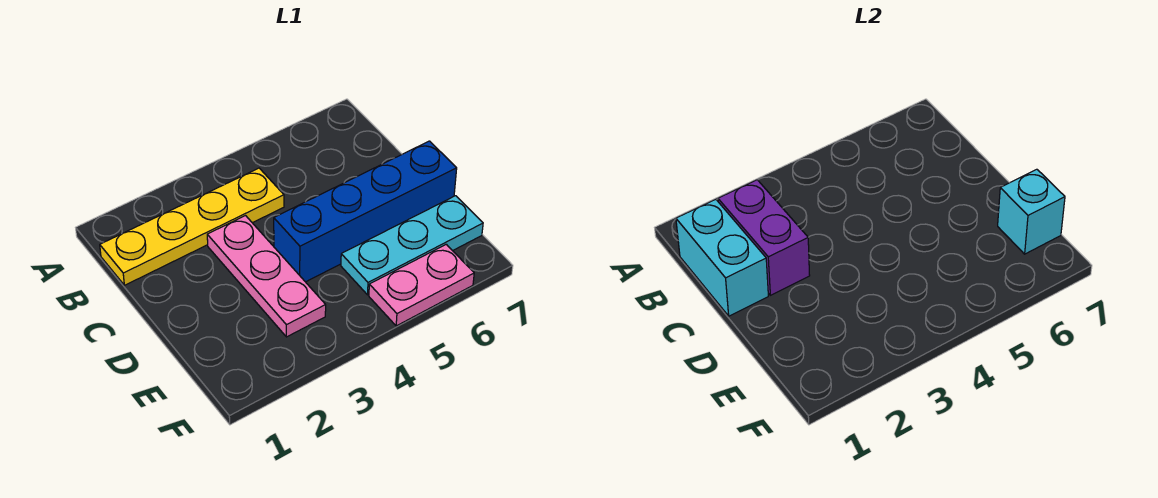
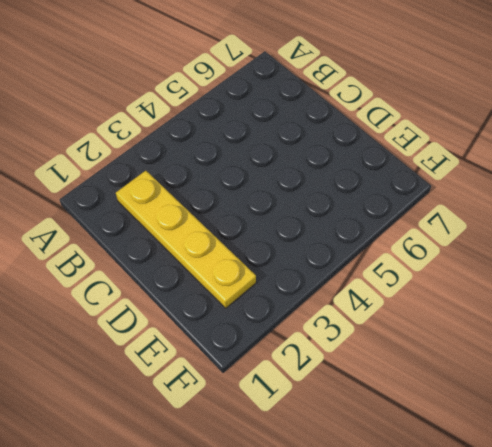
yellow 1x4 plate [116,171,256,308] -> yellow 1x4 plate turned to [100,168,284,285]
none -> pink 1x3 plate [207,216,326,337]
none -> blue 1x4 brick [274,141,457,282]

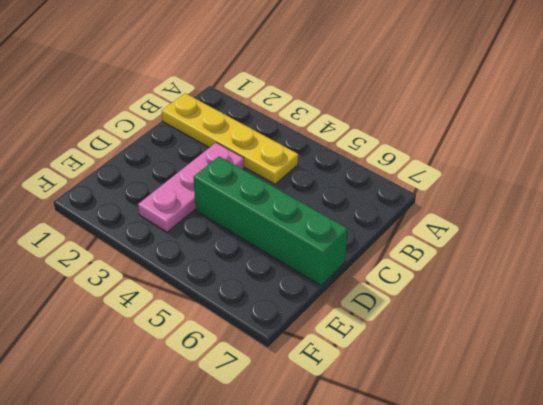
green 1x4 brick [193,156,347,286] -> blue 1x4 brick [274,141,457,282]
none -> cyan 1x3 plate [341,196,483,295]
none -> pink 1x2 plate [369,244,474,326]

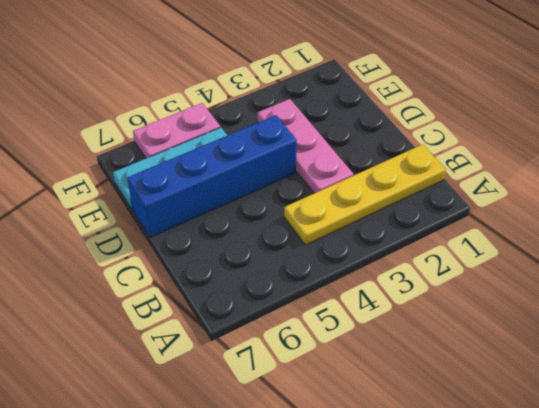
none -> cyan 1x2 brick [676,199,768,316]
none -> purple 1x2 brick [718,180,810,295]

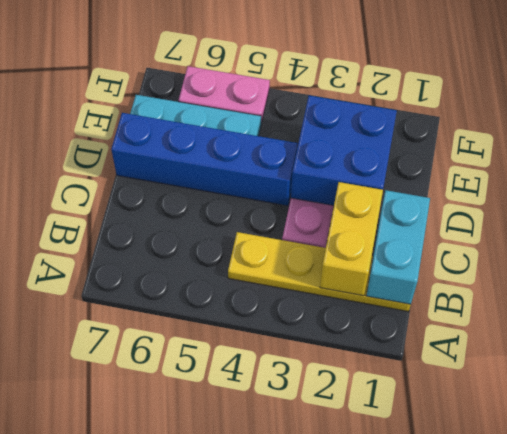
yellow 1x2 brick [320,182,383,296] -> purple 1x2 brick [718,180,810,295]
blue 2x2 brick [291,96,397,206] -> none
none -> cyan 1x1 brick [998,169,1065,254]

